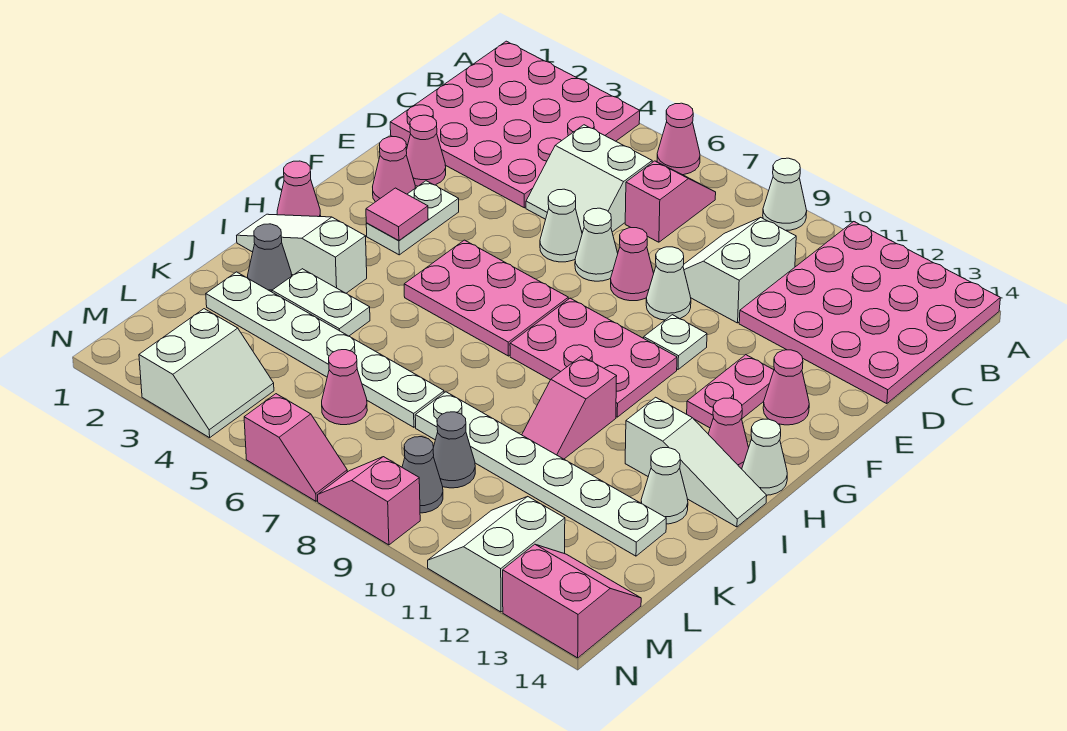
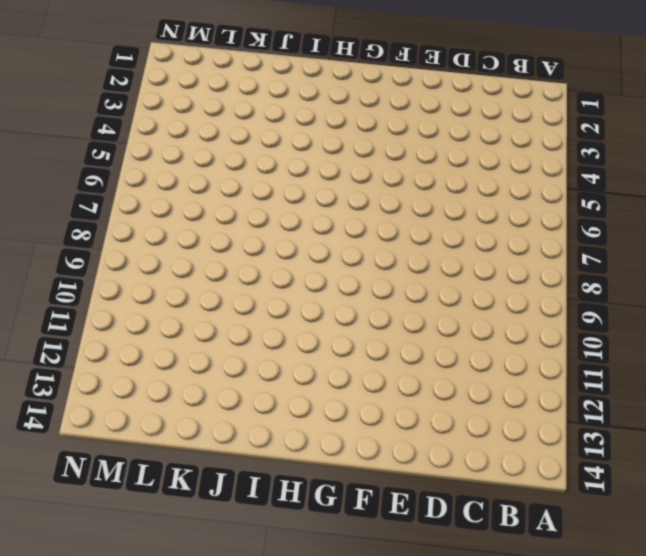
none -> pink 4x4 plate [390,41,640,208]
none -> pink 1x1 cone [657,103,700,175]
none -> white 1x1 cone [763,158,807,230]
none -> pink 4x4 plate [739,222,1000,404]

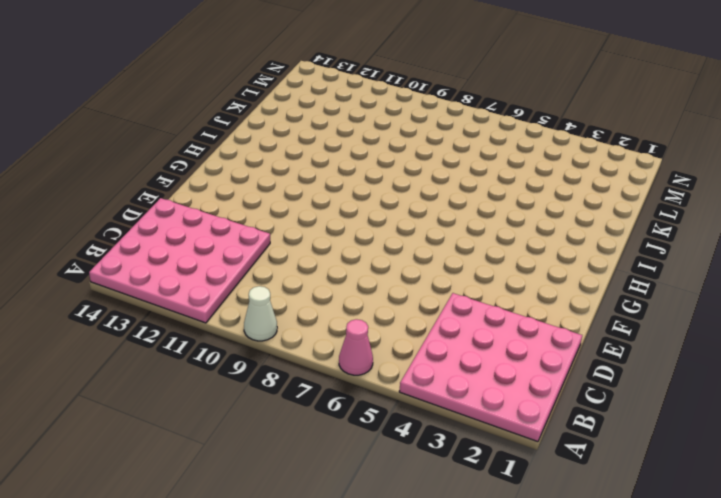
none -> pink 1x2 slope [625,161,716,242]
none -> white 2x2 slope [526,125,652,233]
none -> white 2x2 slope [683,217,796,323]
none -> pink 1x1 cone [406,115,446,186]

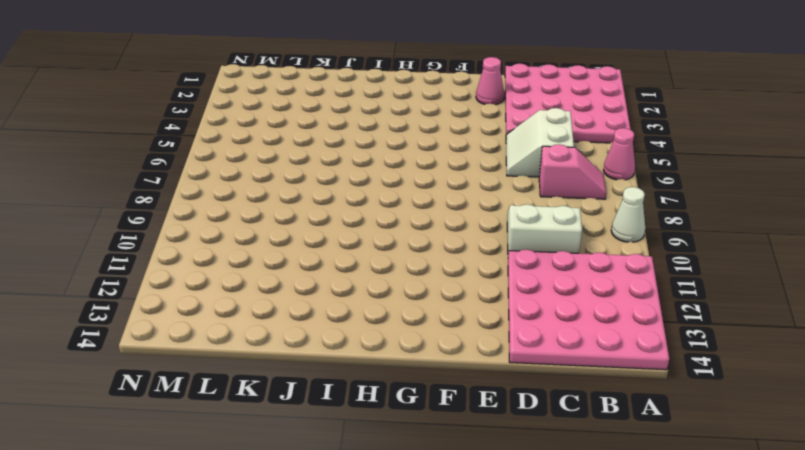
none -> white 1x1 cone [540,189,582,262]
none -> white 1x1 cone [575,208,618,281]
none -> pink 1x1 cone [611,228,654,301]
none -> white 1x1 cone [646,247,691,320]

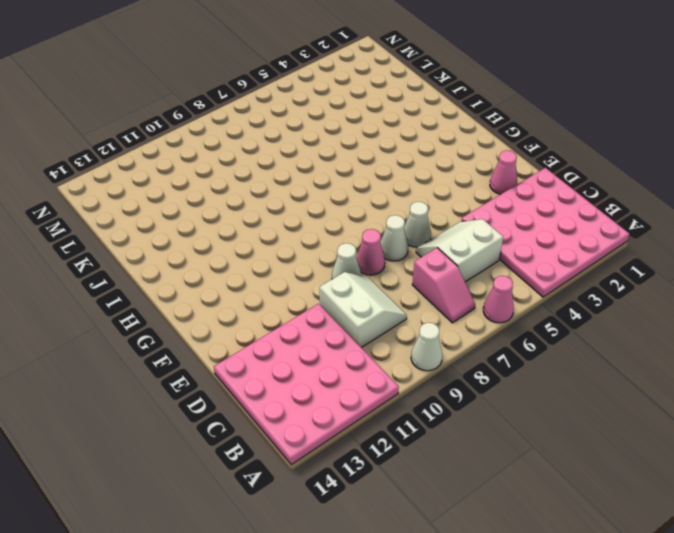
none -> pink 1x1 cone [373,137,415,202]
none -> white 1x2 plate [366,181,459,255]
none -> white 1x1 plate [644,315,707,369]
none -> pink 1x2 plate [687,355,774,428]

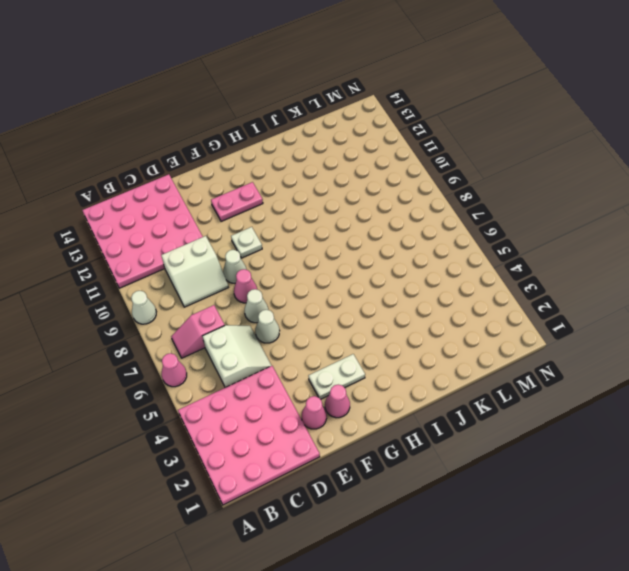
none -> pink 1x1 cone [763,350,809,425]
none -> pink 2x3 plate [404,240,568,356]
none -> pink 2x3 plate [510,298,677,417]
none -> pink 1x1 cone [277,161,321,217]

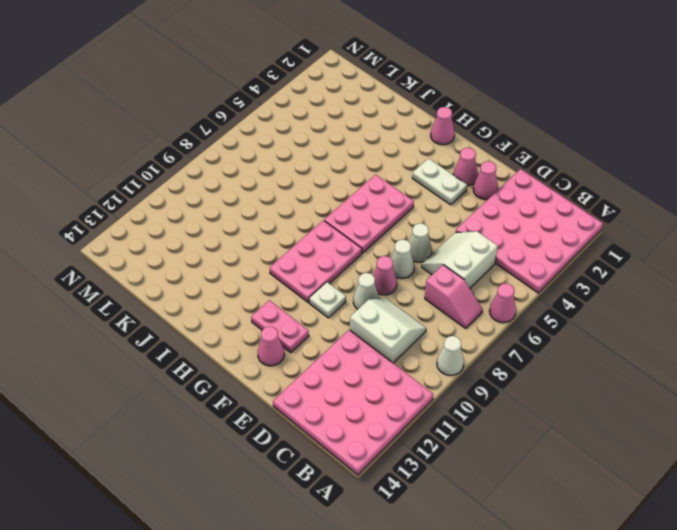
none -> pink 1x1 cone [708,398,749,469]
none -> white 1x1 cone [742,419,787,495]
none -> white 1x3 slope [237,214,367,293]
none -> pink 1x2 slope [522,356,617,459]

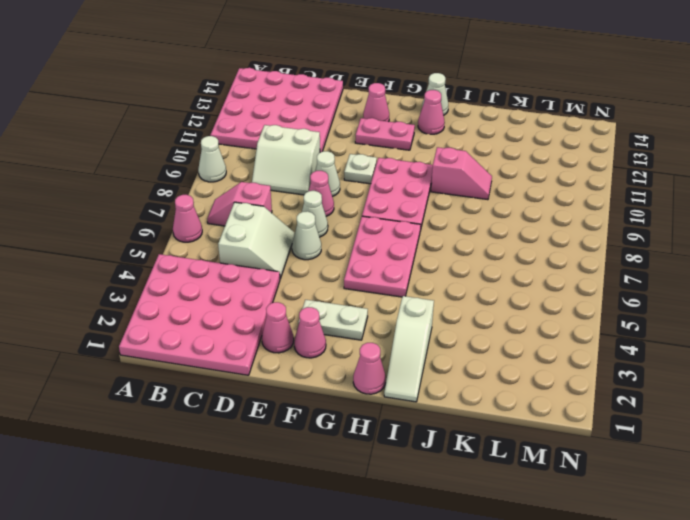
none -> white 1x3 slope [625,397,767,527]
none -> grey 1x1 cone [248,224,292,292]
none -> white 1x2 plate [272,269,370,336]
none -> white 1x1 cone [641,448,688,524]

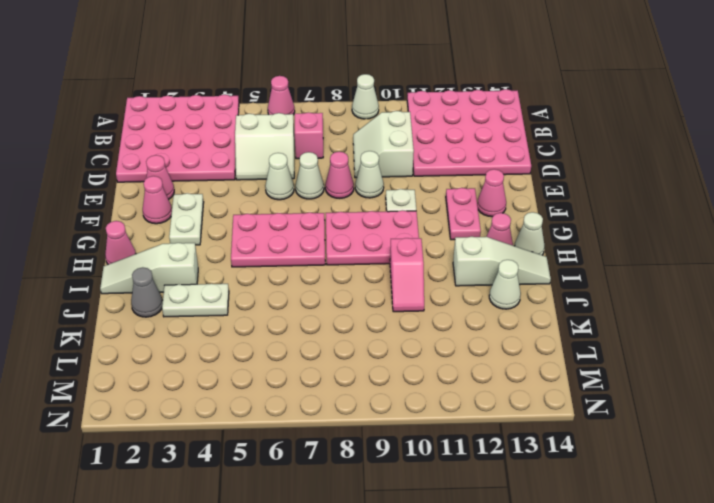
none -> white 1x6 plate [206,272,444,427]
none -> white 1x6 plate [415,392,666,556]
none -> pink 1x1 cone [322,350,367,425]
none -> grey 1x1 cone [433,412,475,488]

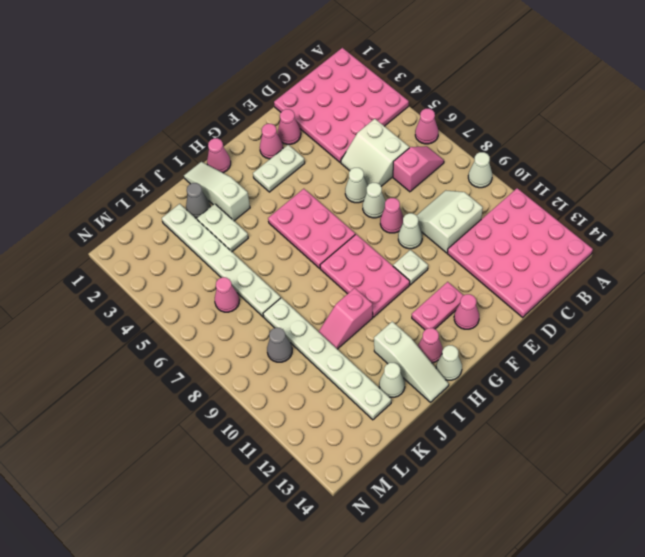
none -> white 2x2 slope [139,309,274,438]
none -> grey 1x1 cone [402,437,443,513]
none -> white 2x2 slope [428,497,565,612]
none -> pink 2x2 slope [503,544,641,658]

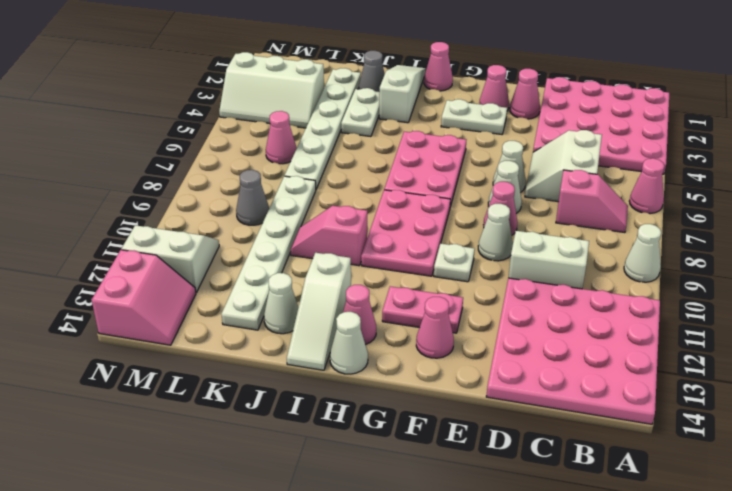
white 2x3 slope [219,52,324,128] -> white 2x2 slope [139,309,274,438]
none -> grey 1x1 cone [402,437,443,513]
none -> pink 1x2 slope [244,394,347,501]
none -> pink 1x2 slope [318,457,420,545]
none -> pink 1x1 tile [366,188,428,241]

